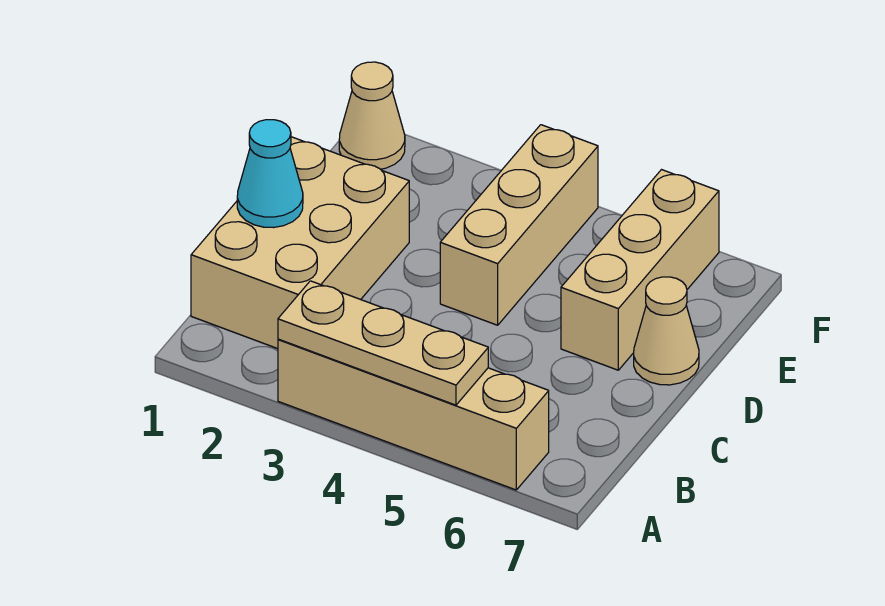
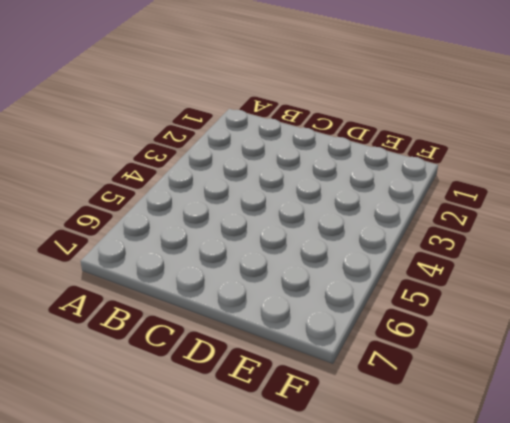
none -> tan 1x4 brick [278,339,549,490]
none -> tan 2x3 brick [191,137,409,349]

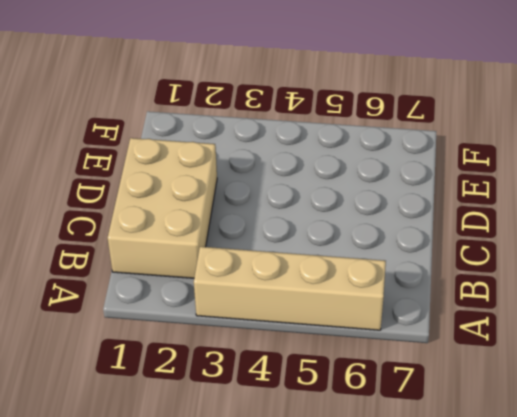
none -> tan 1x3 brick [440,125,598,325]
none -> tan 1x3 brick [561,170,719,370]

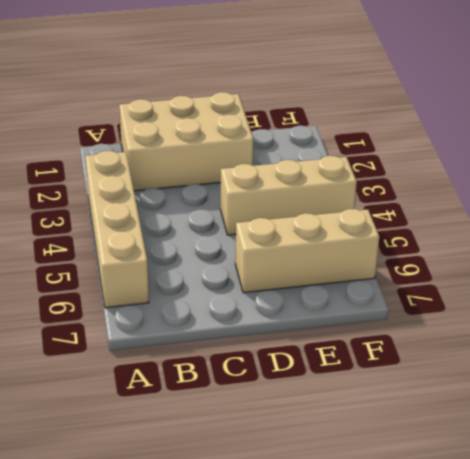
none -> tan 1x1 cone [634,277,699,385]
none -> tan 1x1 cone [339,62,405,169]

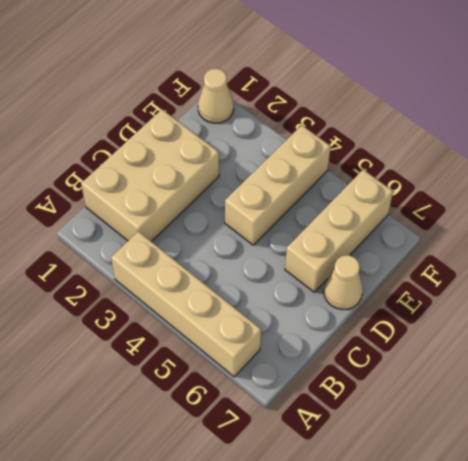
none -> tan 1x3 plate [278,281,488,405]
none -> cyan 1x1 cone [237,120,303,228]

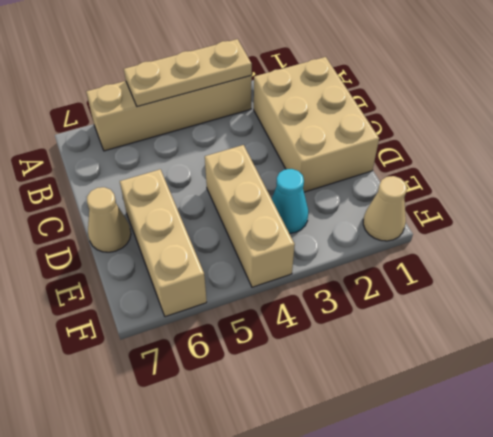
cyan 1x1 cone [272,169,308,234] -> cyan 1x1 cone moved to [237,120,303,228]

